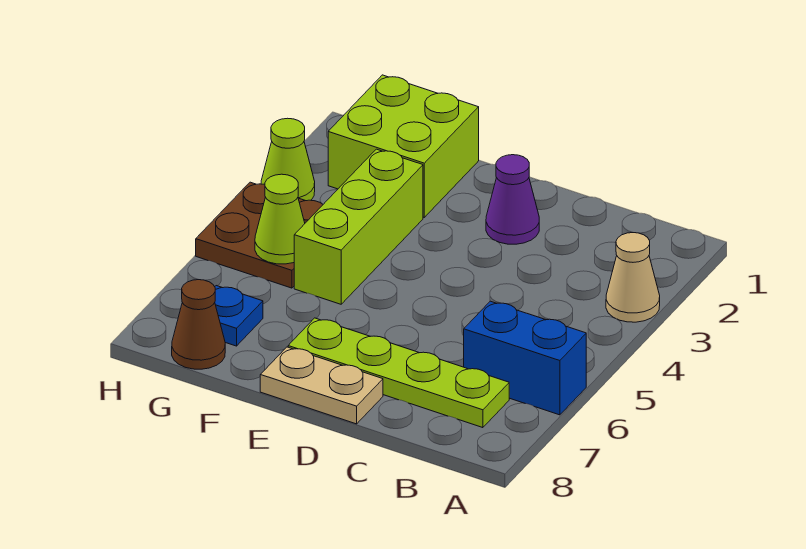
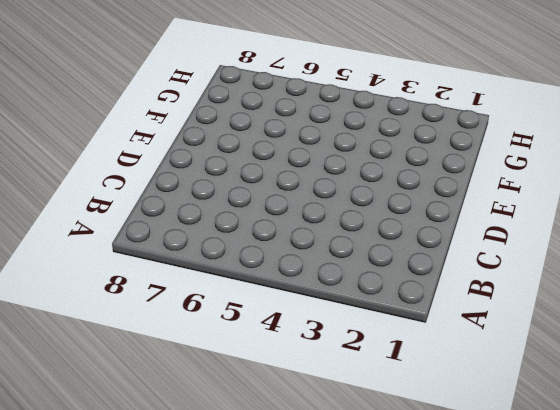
none -> tan 1x1 cone [606,233,660,322]
none -> blue 1x2 brick [464,301,586,415]
none -> lime 1x4 plate [288,318,509,428]

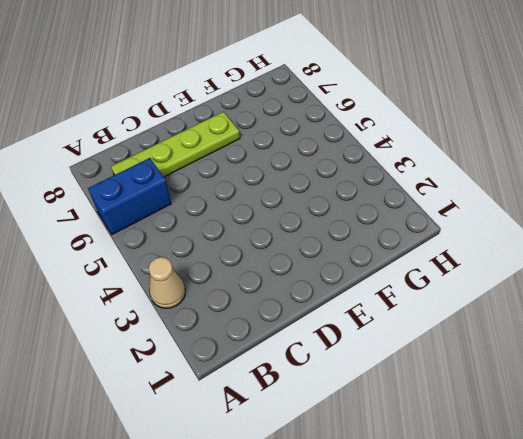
none -> purple 1x1 cone [486,155,539,244]
none -> tan 1x2 plate [260,347,383,424]
none -> lime 2x2 brick [328,75,479,217]

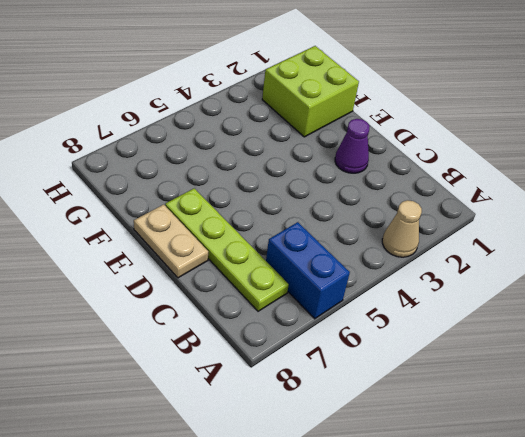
none -> lime 1x3 brick [294,149,423,304]
none -> brown 2x2 plate [196,182,323,288]
none -> blue 1x1 plate [215,286,263,346]

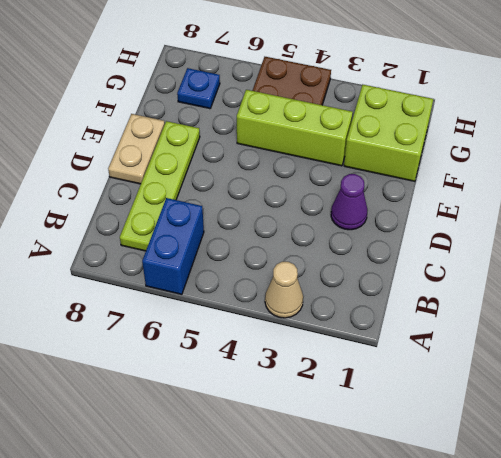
none -> brown 1x1 cone [172,280,225,369]
none -> lime 1x1 cone [261,118,315,201]
none -> lime 1x1 cone [255,174,305,264]

